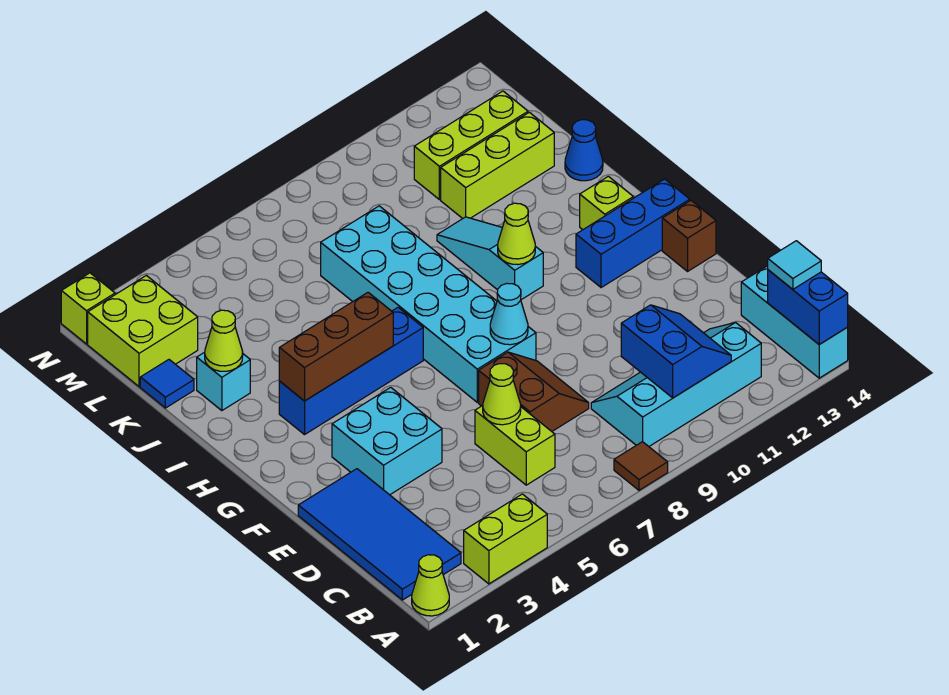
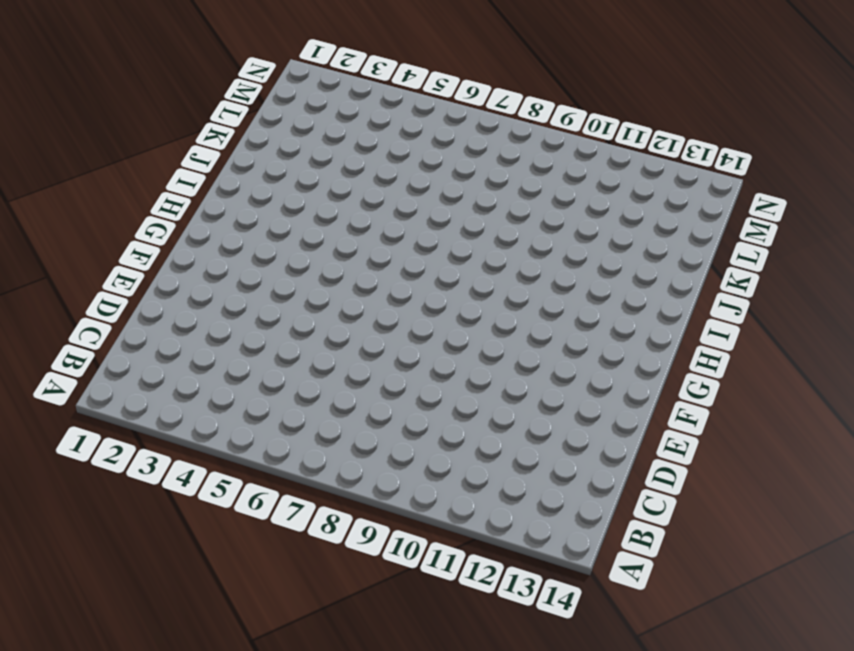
none -> lime 1x1 cone [412,555,449,616]
none -> lime 1x2 brick [464,494,547,584]
none -> brown 1x1 tile [614,442,668,490]
none -> cyan 1x3 brick [741,266,848,378]

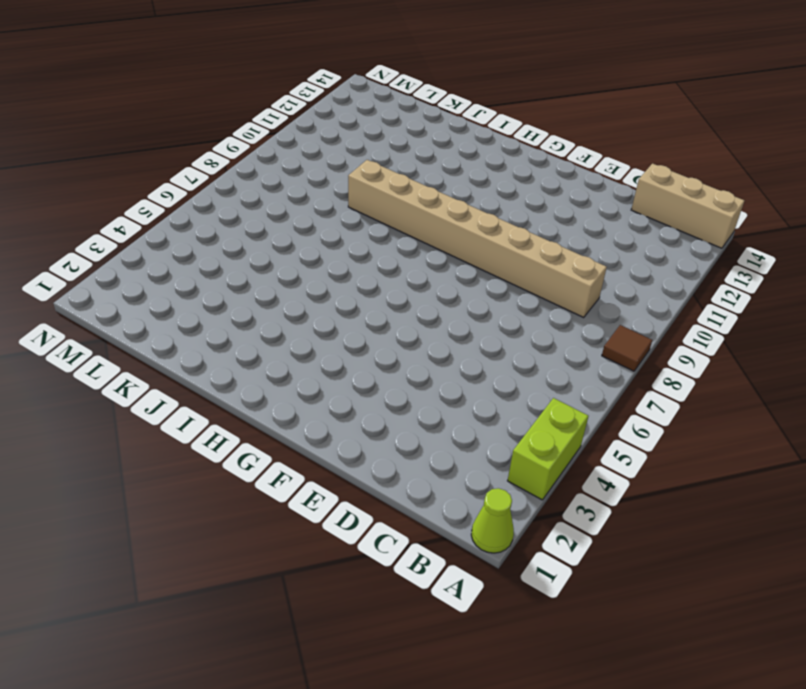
tan 1x3 brick [631,164,744,248] -> cyan 1x3 brick [741,266,848,378]
tan 1x8 brick [348,160,607,318] -> cyan 2x4 slope [591,323,761,446]
none -> blue 2x4 tile [298,469,461,600]
none -> lime 1x2 brick [475,406,555,485]
none -> brown 2x2 slope [479,352,589,431]
none -> cyan 2x2 brick [332,387,442,495]

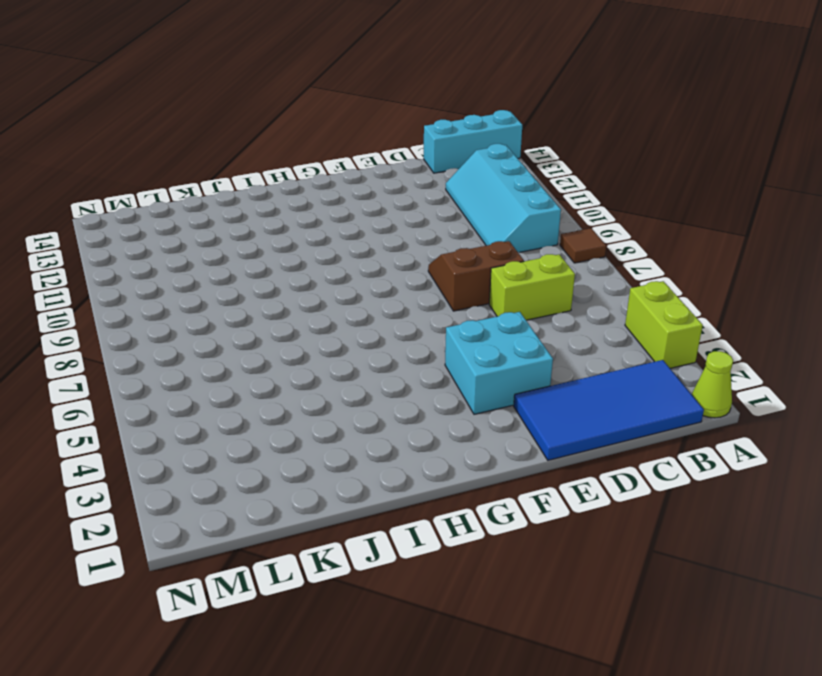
none -> cyan 2x6 brick [321,206,536,402]
none -> brown 1x1 brick [662,201,716,271]
none -> blue 1x3 brick [576,179,690,288]
none -> blue 1x4 brick [279,307,423,435]

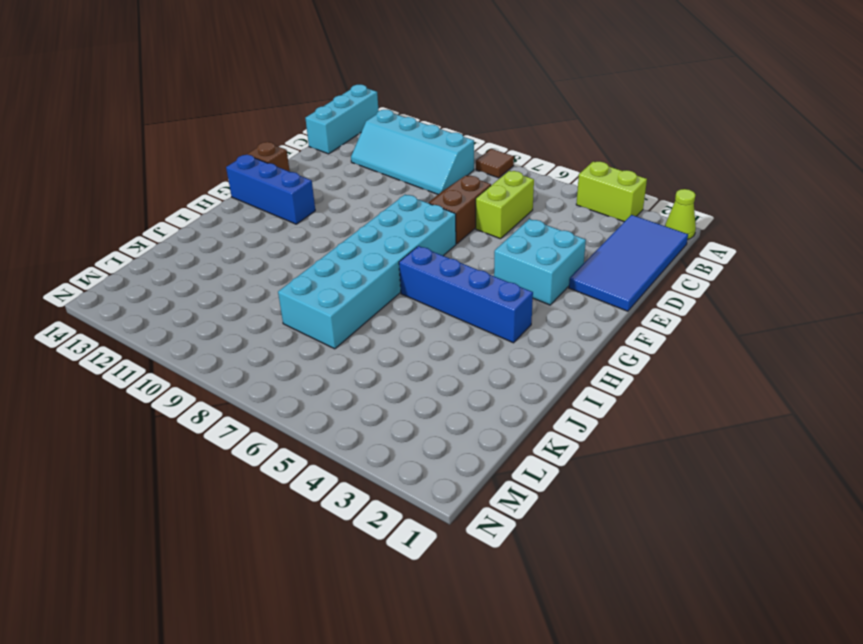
none -> cyan 1x3 slope [437,217,543,300]
none -> lime 1x1 brick [580,176,633,230]
none -> cyan 1x1 brick [197,352,250,411]
none -> blue 1x1 cone [565,120,603,181]

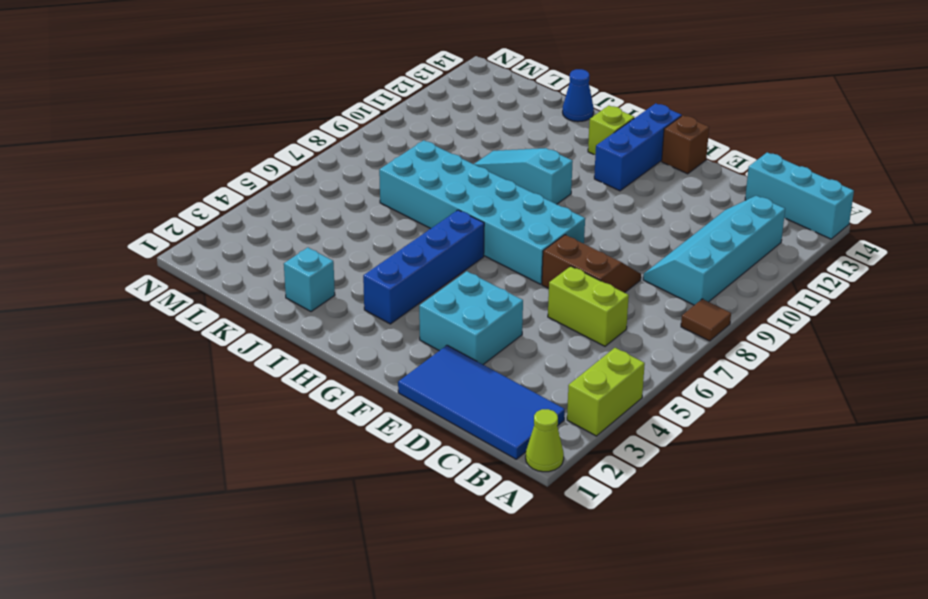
none -> blue 1x1 tile [140,360,194,408]
none -> lime 1x3 brick [441,112,554,219]
none -> lime 2x2 brick [88,275,198,387]
none -> lime 1x3 brick [414,91,528,200]

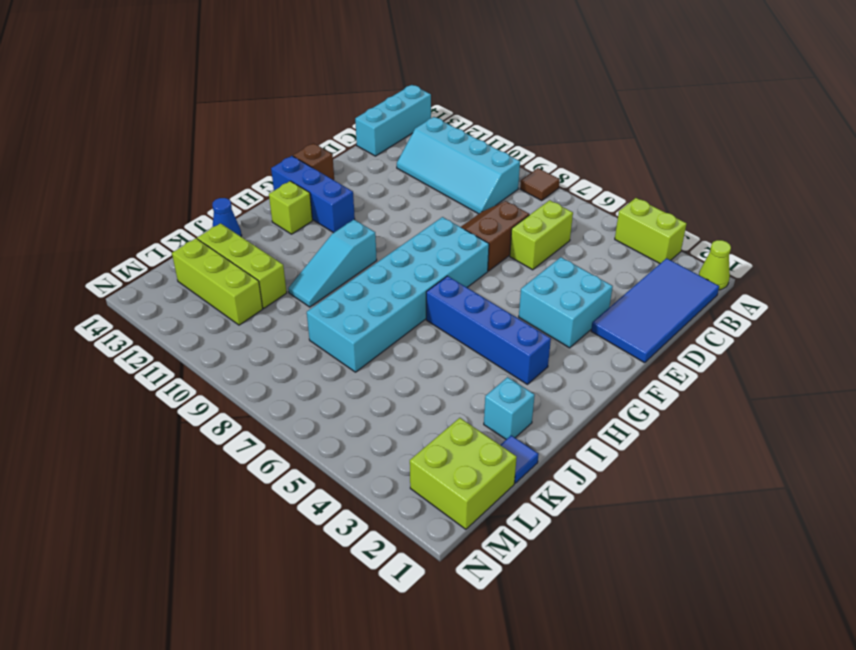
none -> lime 1x1 brick [61,273,115,344]
none -> blue 1x2 brick [768,270,848,344]
none -> blue 2x2 slope [621,305,731,398]
none -> lime 1x1 cone [483,364,521,425]

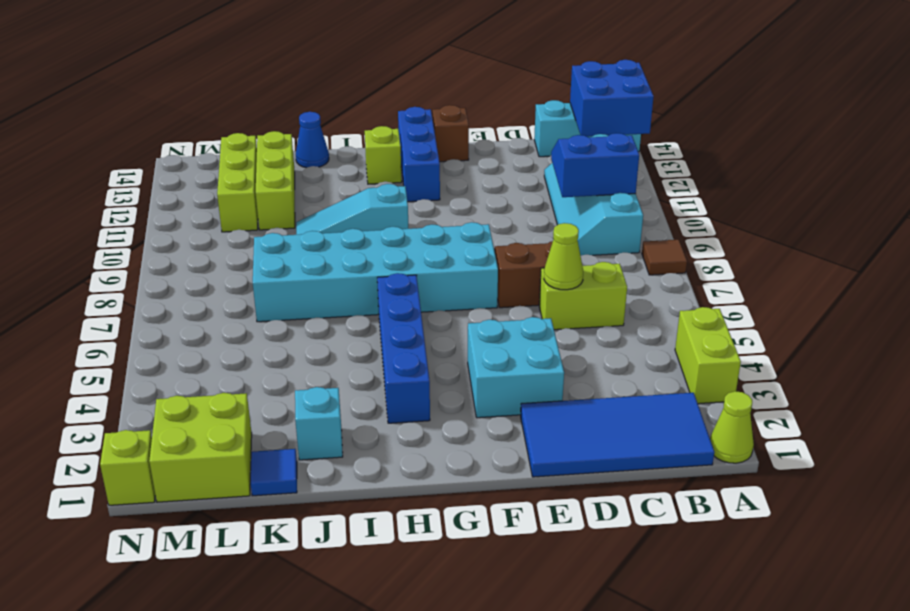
blue 2x2 brick [570,60,654,137] -> blue 1x2 brick [768,270,848,344]
none -> cyan 1x1 cone [490,283,528,345]
none -> brown 1x3 brick [279,292,393,401]
none -> lime 1x1 cone [498,203,535,264]
none -> lime 1x1 cone [205,310,243,371]

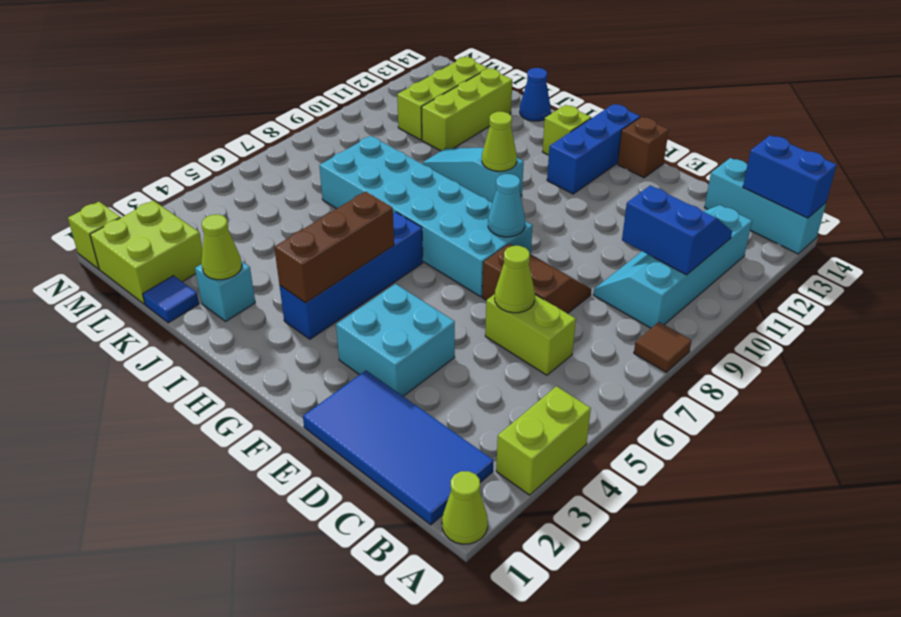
none -> cyan 1x1 tile [768,241,821,289]

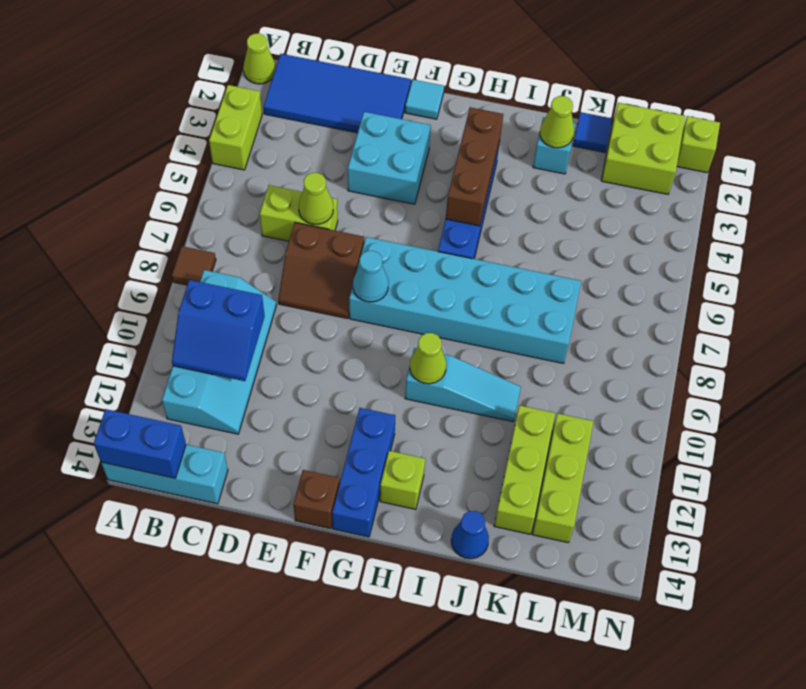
cyan 1x1 tile [405,80,444,119] -> cyan 1x1 tile moved to [768,241,821,289]

